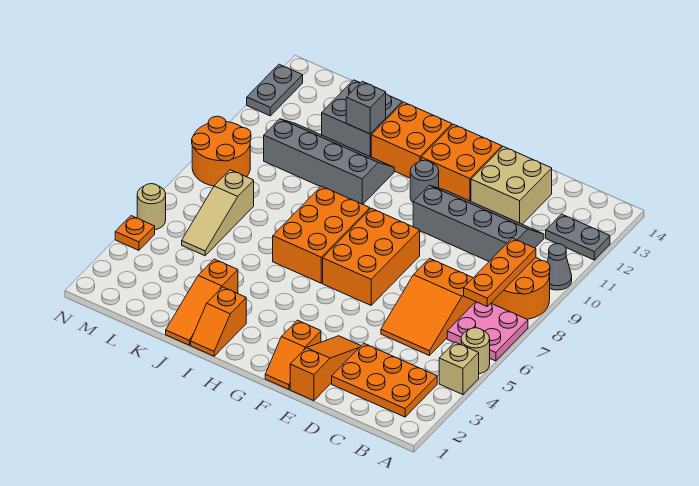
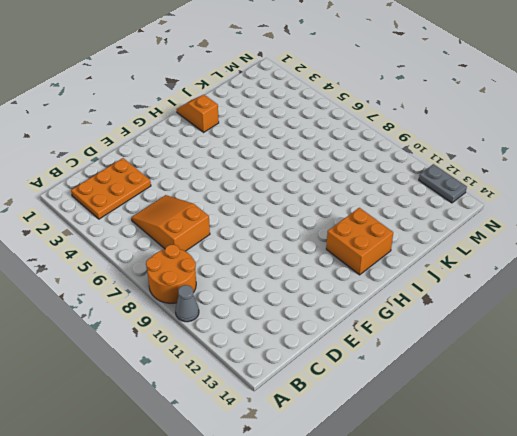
none -> tan 1x1 brick [439,342,479,395]
none -> tan 1x1 round brick [461,328,490,374]
none -> pink 2x2 plate [447,302,528,361]

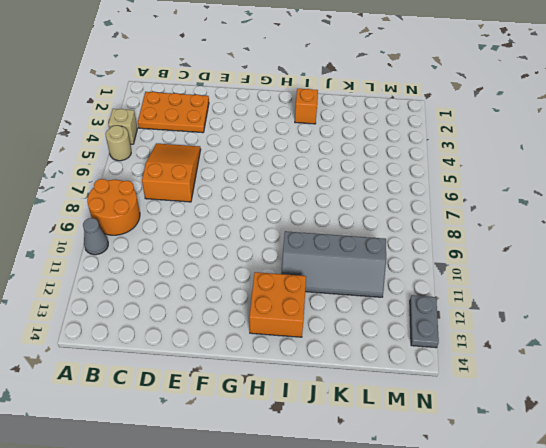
none -> pink 2x2 plate [447,302,528,361]
none -> grey 1x2 plate [546,214,610,260]
none -> grey 2x4 slope [413,185,544,261]

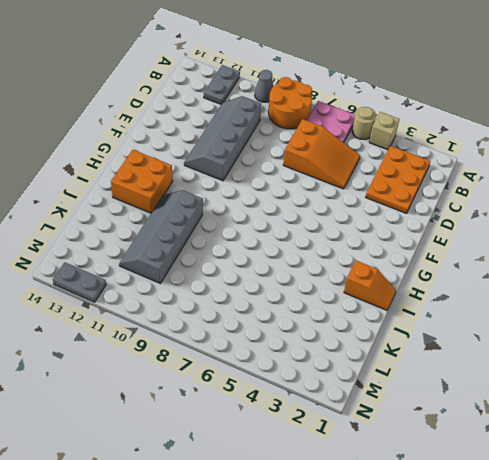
none -> tan 2x2 brick [471,146,552,224]
none -> orange 1x3 slope [290,336,361,401]
none -> orange 1x2 slope [265,320,321,389]

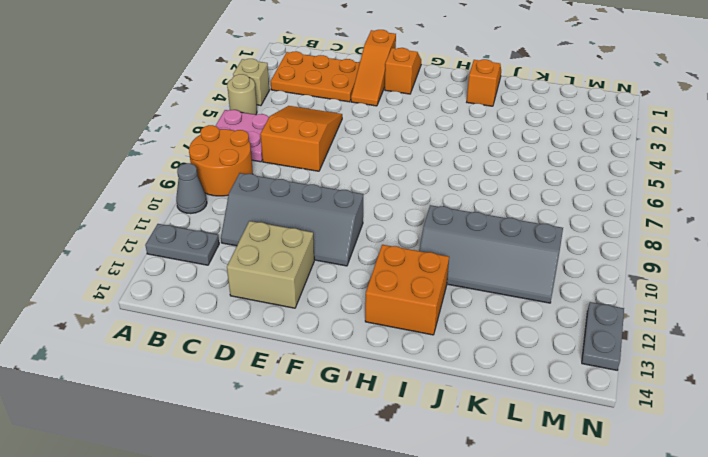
none -> orange 2x3 brick [323,208,420,305]
none -> orange 2x2 brick [421,124,502,201]
none -> grey 1x1 round brick [410,160,439,202]

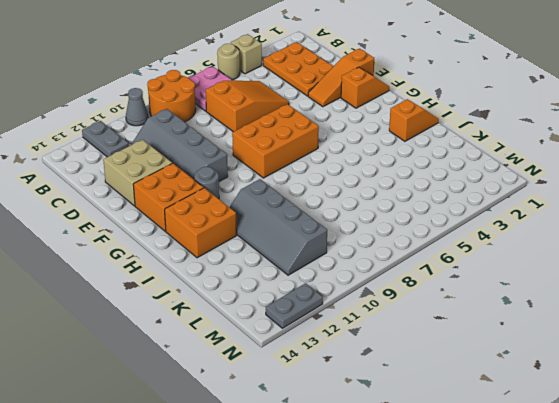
none -> orange 2x3 brick [273,186,370,283]
none -> orange 1x3 slope [166,259,238,345]
none -> grey 2x2 brick [322,80,402,157]

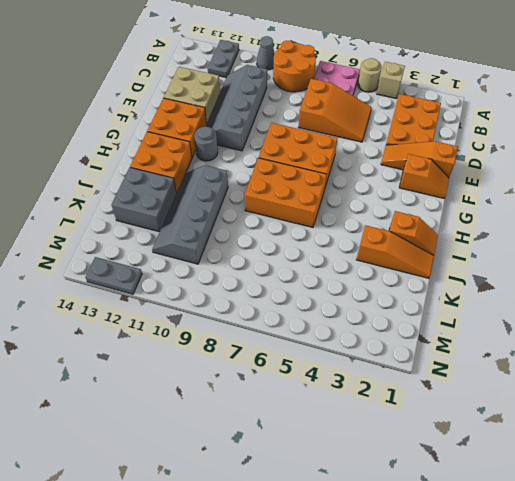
none -> tan 1x3 slope [182,170,254,256]
none -> orange 2x2 round brick [192,116,251,186]
none -> orange 1x1 plate [115,216,155,250]

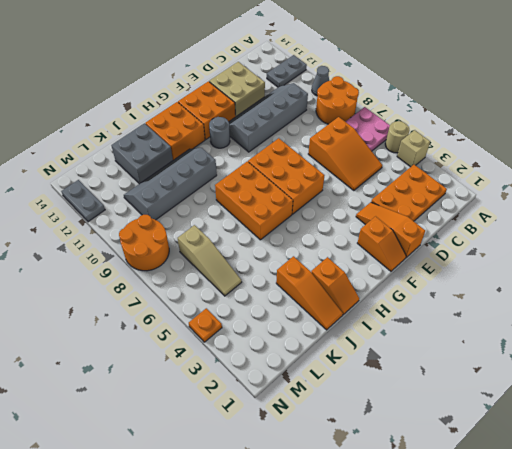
none -> tan 1x1 round brick [137,184,166,230]
none -> orange 1x3 plate [464,238,536,306]
none -> grey 1x1 brick [346,81,386,134]

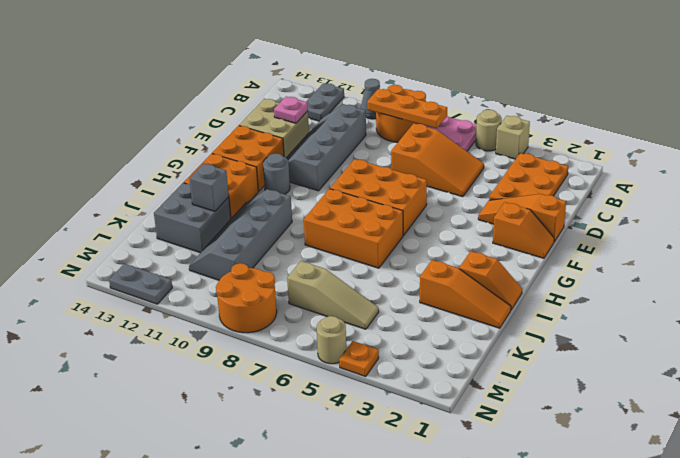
pink 1x1 plate [274,97,308,123] -> none

